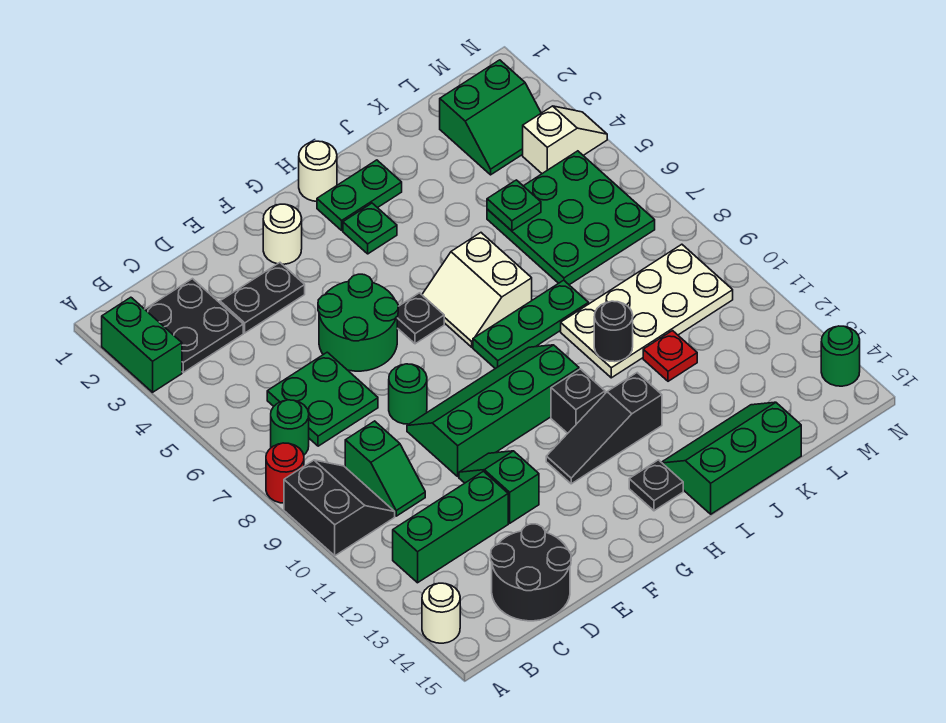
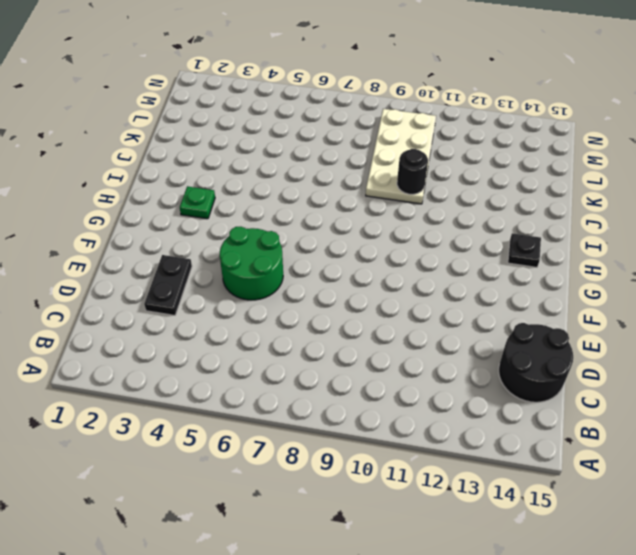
none -> green 1x2 brick [102,297,182,392]
none -> red 1x1 round brick [266,443,304,503]
none -> black 2x2 slope [284,460,395,556]
none -> white 1x1 round brick [422,583,460,643]

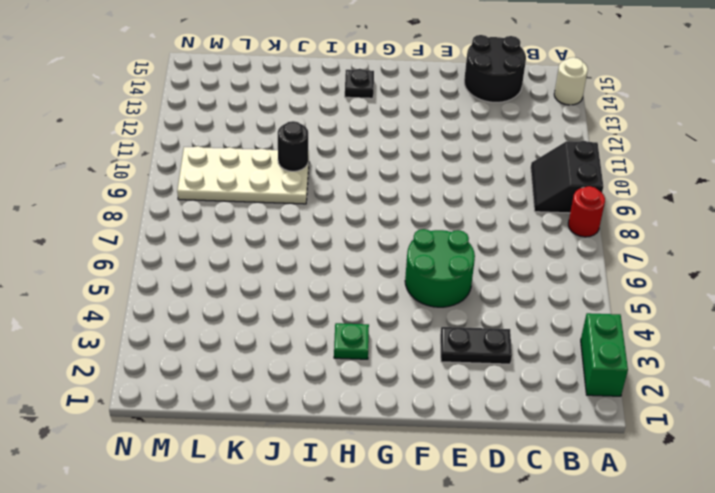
none -> black 2x2 plate [145,279,243,372]
none -> green 1x1 round brick [271,400,309,455]
none -> green 1x3 brick [393,471,508,583]
none -> green 2x2 plate [267,352,378,446]

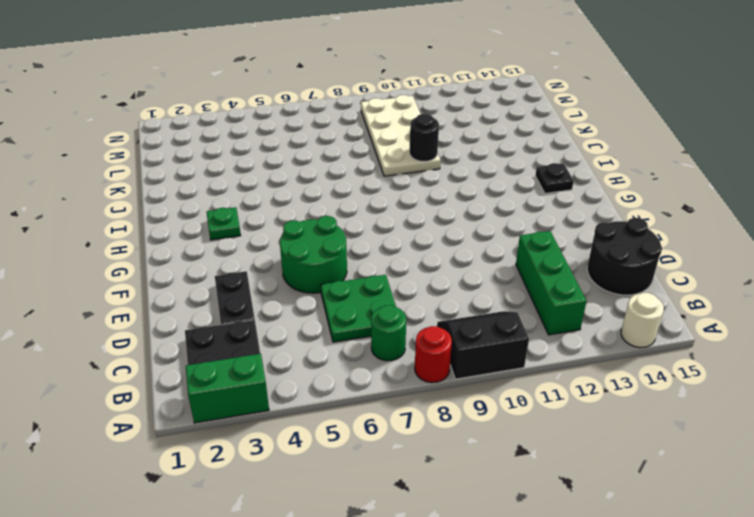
none -> green 1x2 slope [345,421,425,516]
none -> green 1x1 round brick [389,364,427,424]
none -> green 2x4 slope [407,345,579,476]
none -> green 1x2 slope [459,451,539,523]

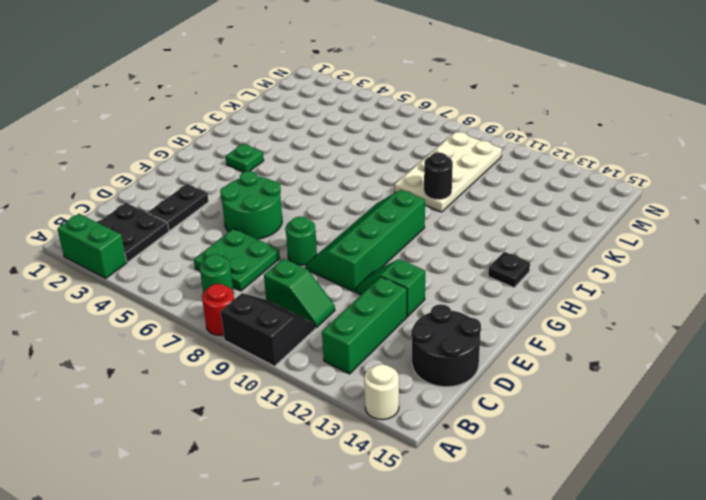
none -> white 1x1 round brick [263,204,302,264]
none -> black 1x1 plate [397,293,444,344]
none -> black 1x3 slope [546,373,662,484]
none -> white 1x1 round brick [299,141,337,201]

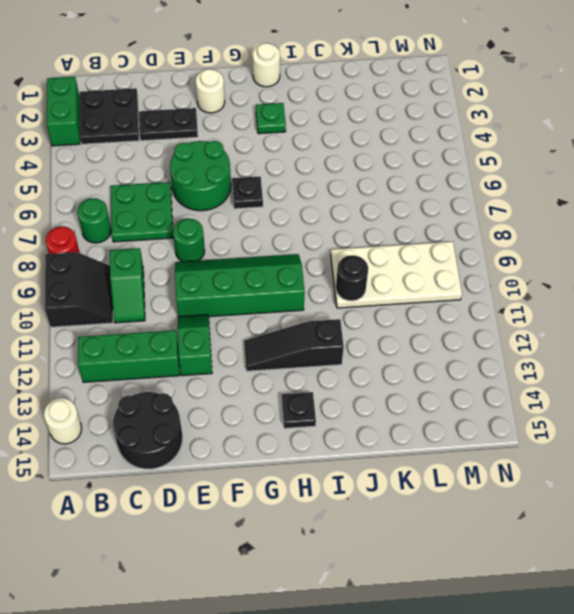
none -> green 1x2 plate [317,160,402,230]
none -> white 2x2 slope [422,233,532,347]
none -> green 1x3 plate [473,280,589,369]
none -> black 1x1 brick [551,369,605,433]

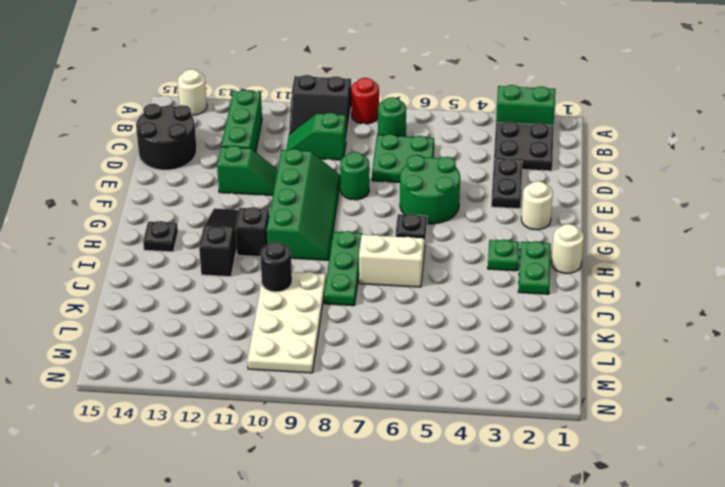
none -> green 2x3 slope [662,402,801,514]
none -> green 3x3 plate [487,151,655,285]
none -> red 1x1 plate [643,331,697,381]
none -> green 2x2 slope [440,60,541,175]

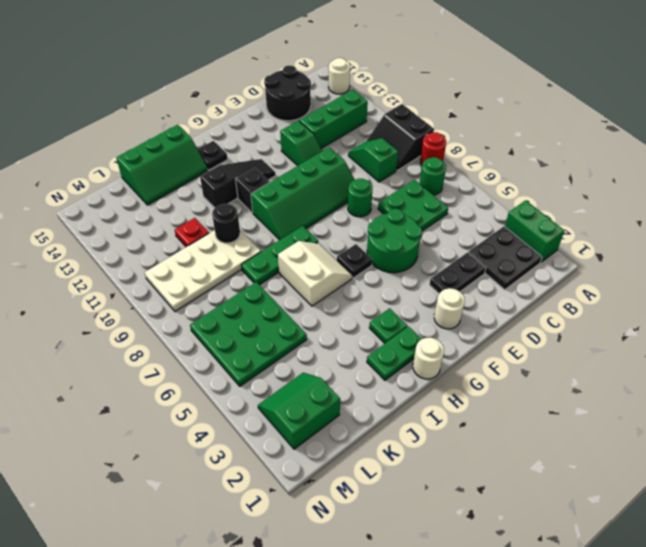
none -> white 1x2 slope [523,106,607,174]
none -> green 1x1 round brick [821,326,860,386]
none -> green 1x1 plate [487,180,541,231]

